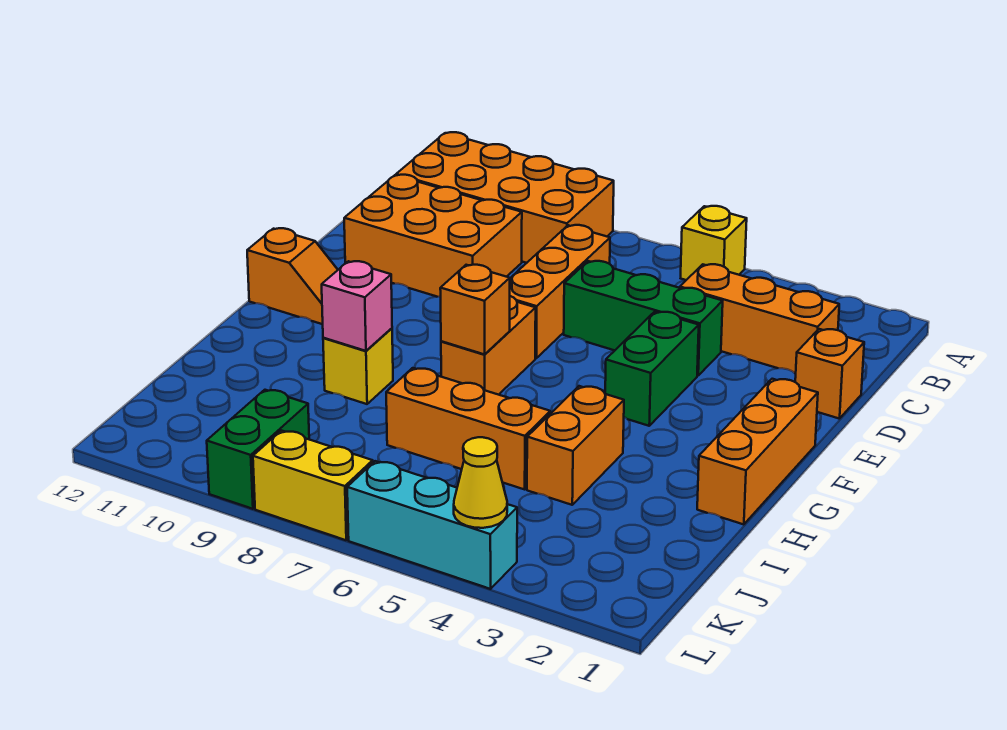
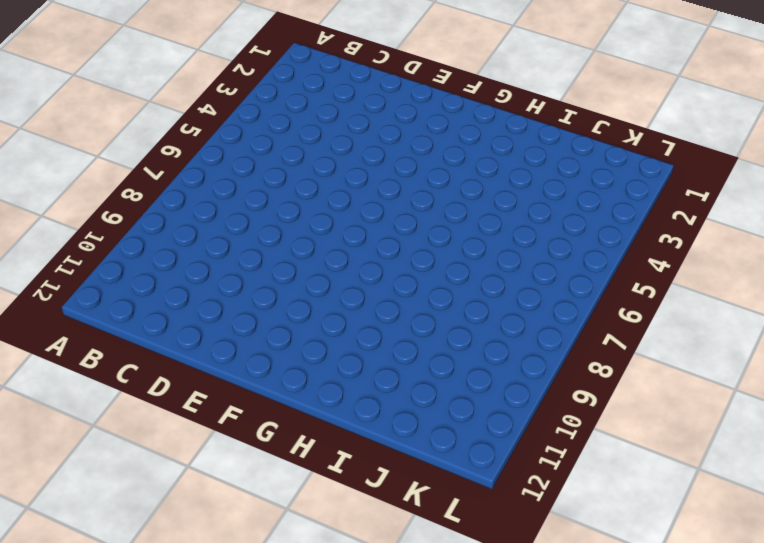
none -> yellow 1x1 brick [681,206,747,280]
none -> orange 2x4 brick [396,132,614,263]
none -> orange 1x3 brick [680,264,839,374]

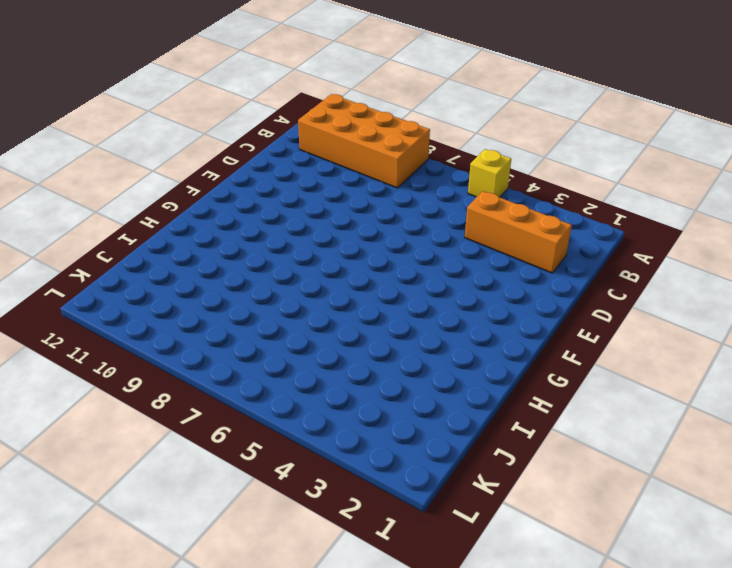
none -> orange 1x3 brick [510,225,610,358]
none -> orange 2x3 brick [344,175,522,297]
none -> orange 1x1 brick [795,329,864,419]

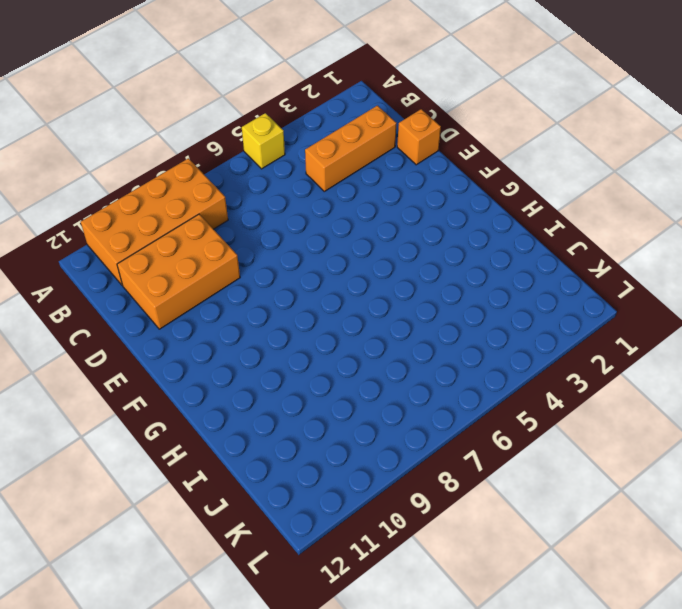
none -> orange 1x3 brick [510,225,610,358]
none -> green 1x3 brick [564,261,723,376]
none -> green 1x2 brick [605,312,699,426]

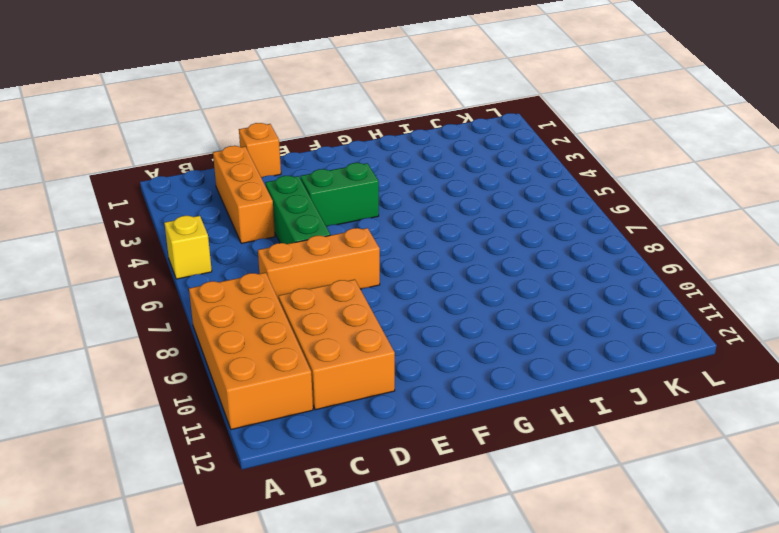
none -> orange 1x3 brick [697,379,818,524]
none -> orange 1x2 brick [441,296,536,395]
none -> orange 1x2 slope [247,228,338,324]

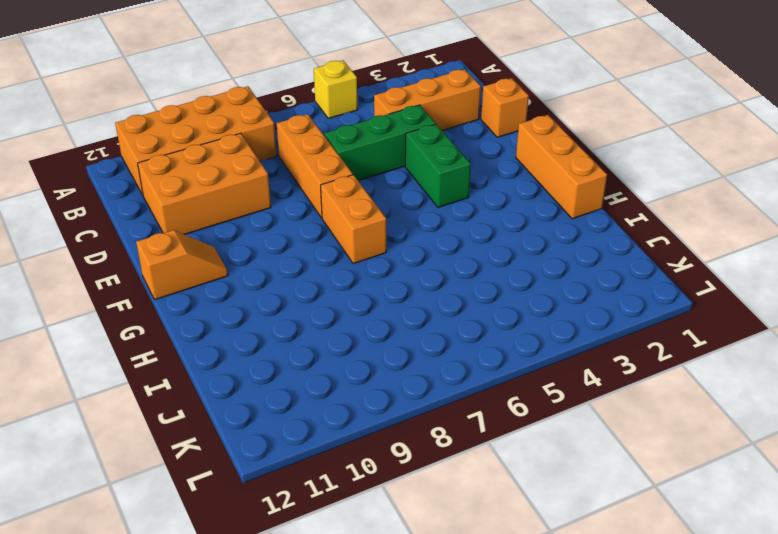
none -> orange 1x2 brick [527,386,624,505]
none -> yellow 1x1 brick [323,328,393,404]
none -> orange 1x3 brick [386,368,550,489]

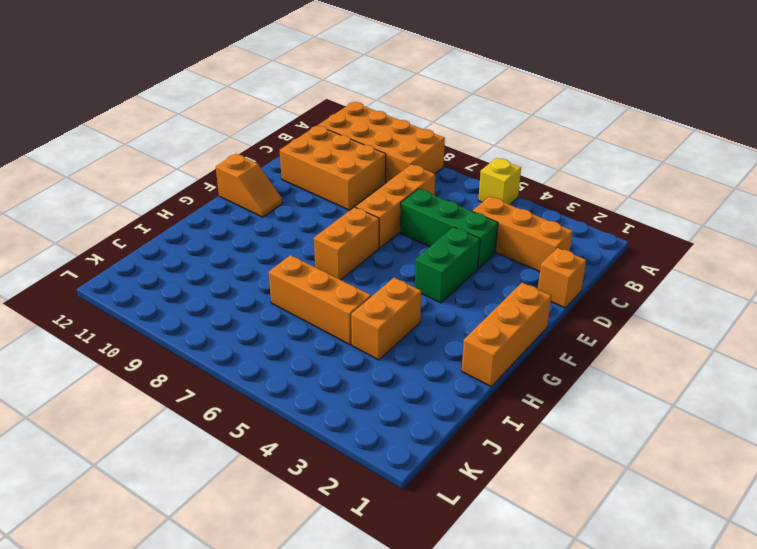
none -> yellow 1x1 brick [323,328,393,404]
none -> green 1x2 brick [207,390,309,509]
none -> cyan 1x3 brick [347,461,517,589]

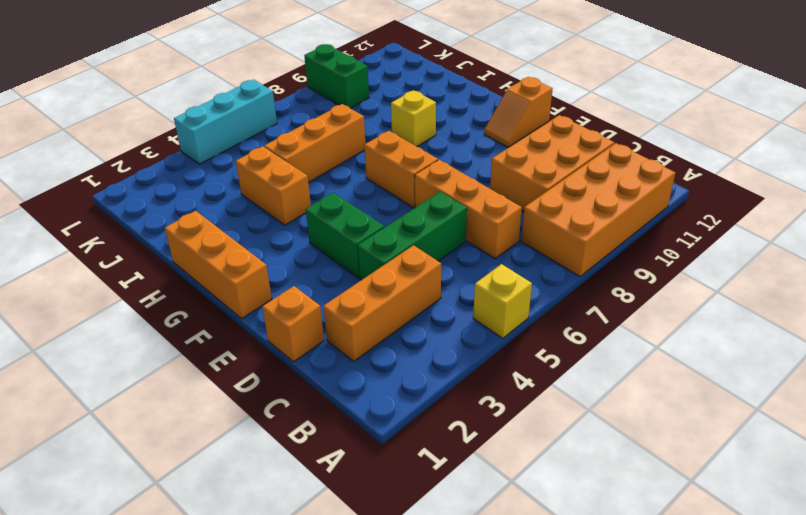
none -> yellow 1x2 brick [253,430,373,540]
none -> orange 1x1 brick [440,265,510,354]
none -> pink 1x1 brick [322,261,392,351]

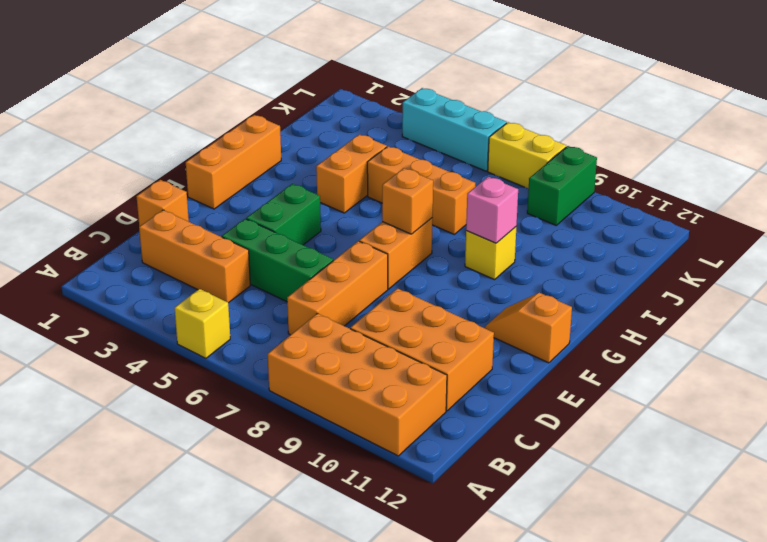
none -> yellow 1x1 cone [454,437,507,528]

